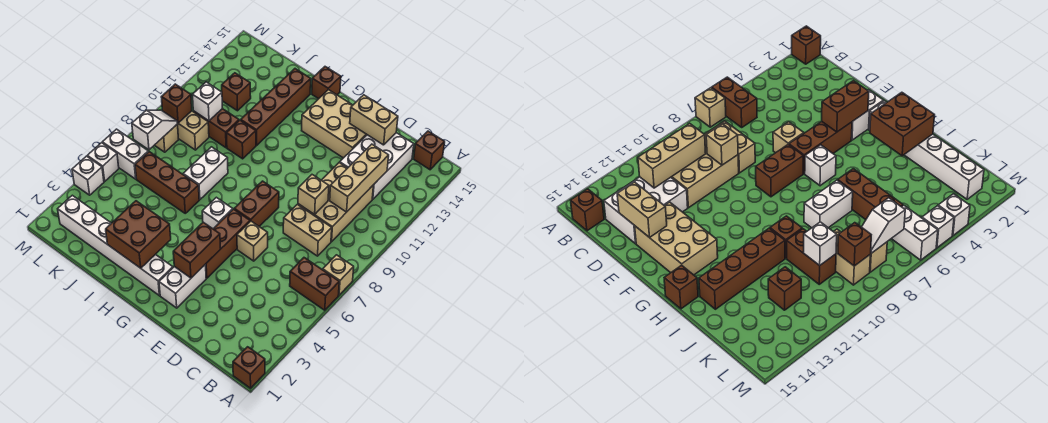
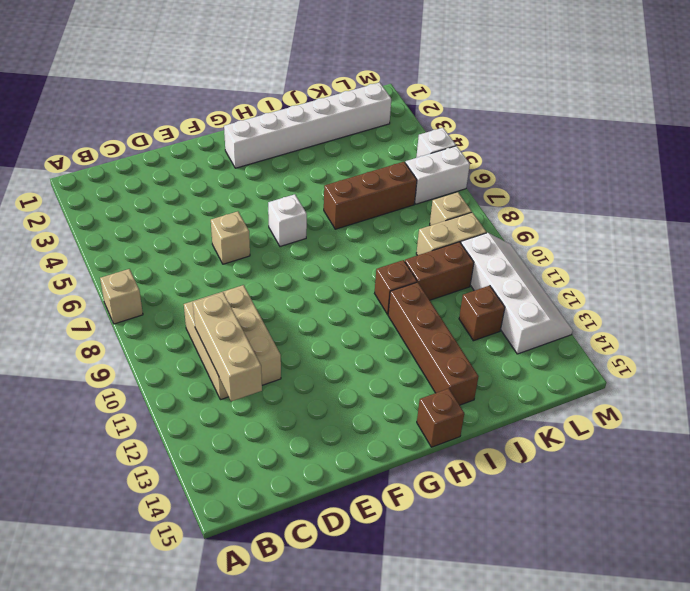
white 2x4 slope [461,233,573,354] -> none
none -> brown 1x1 brick [233,347,265,388]
none -> brown 1x2 brick [290,258,339,310]
none -> brown 1x1 brick [414,131,445,170]
none -> tan 1x2 brick [283,204,332,256]

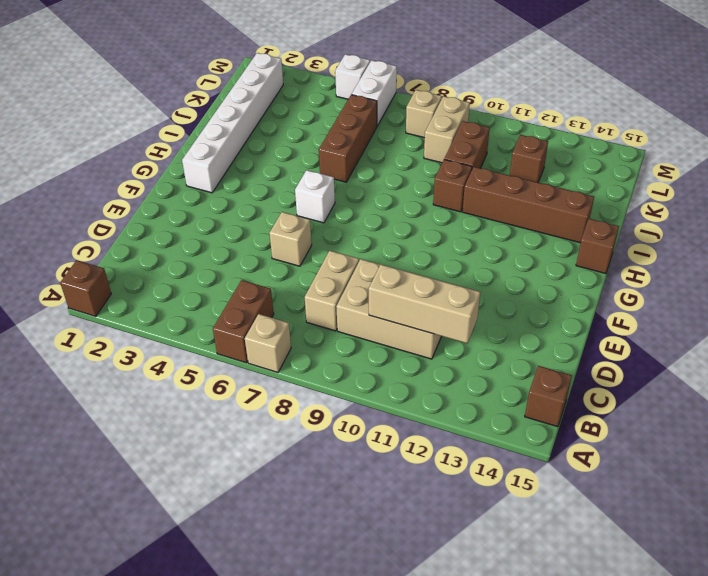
none -> white 2x3 brick [340,133,414,199]
none -> tan 2x3 brick [302,90,367,158]
none -> white 1x2 brick [159,265,206,308]
none -> brown 1x3 brick [205,209,250,278]

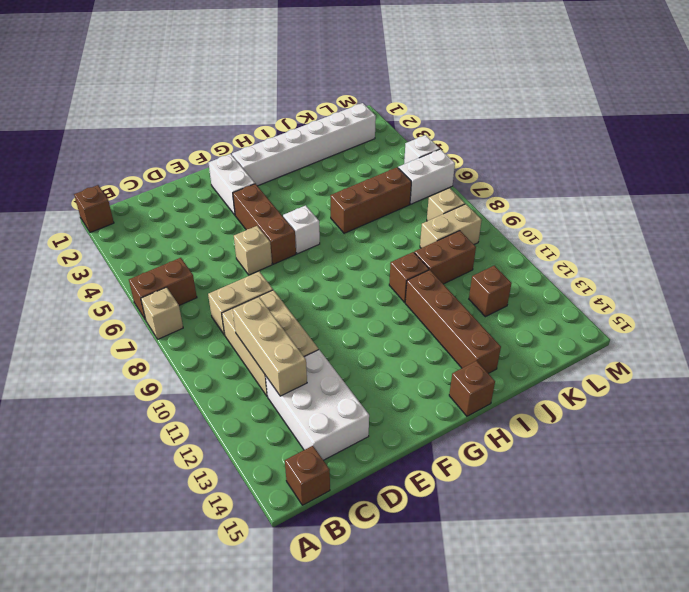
none -> tan 2x3 brick [302,90,367,158]
none -> brown 1x2 brick [234,181,279,226]
none -> white 1x2 brick [183,147,228,200]
none -> white 1x1 brick [72,156,104,195]

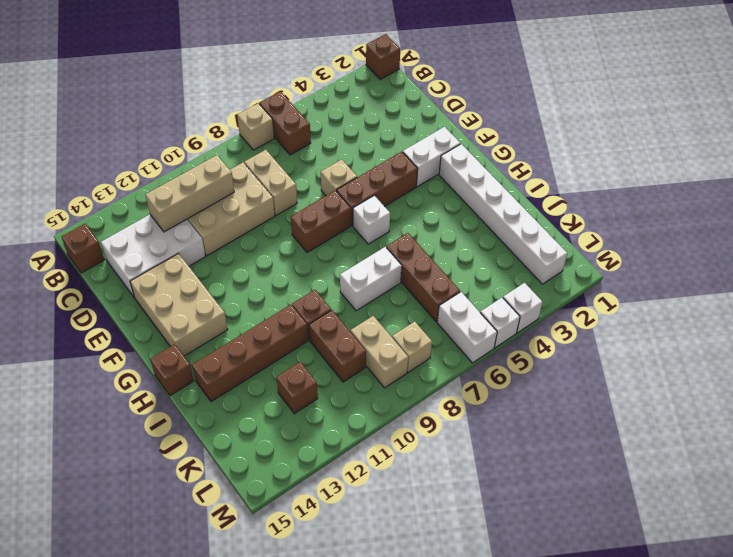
none -> tan 1x1 brick [298,175,329,215]
none -> tan 1x2 brick [350,95,398,145]
none -> brown 1x2 brick [173,222,221,278]
none -> brown 2x2 brick [106,201,171,268]

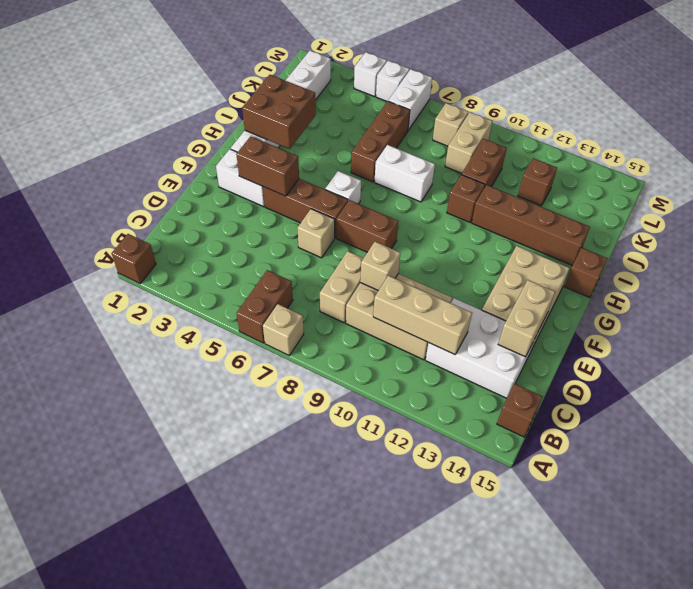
none -> white 1x1 brick [193,82,222,121]
none -> white 1x2 slope [132,110,177,150]
none -> brown 1x1 brick [161,84,192,123]

